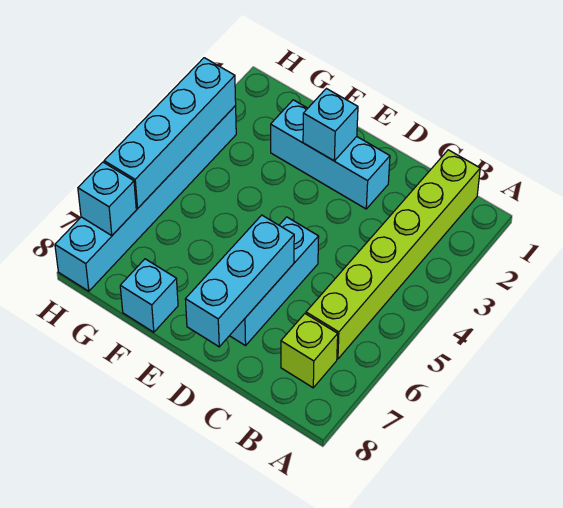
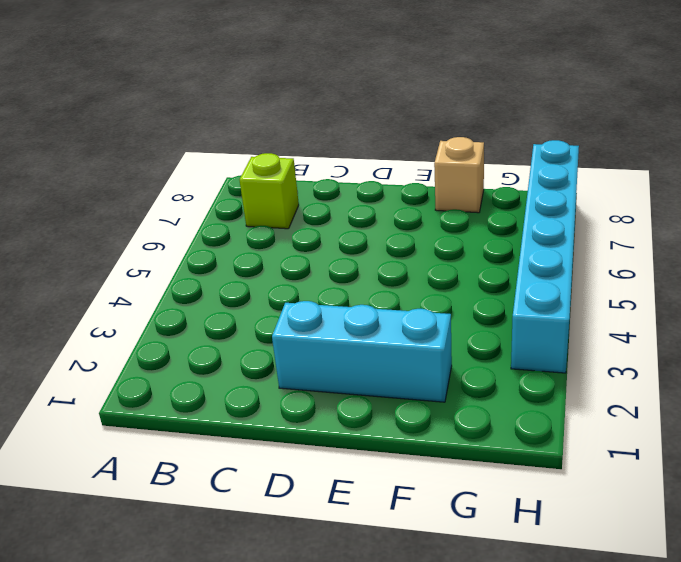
tan 1x1 brick [434,137,484,213] -> cyan 1x1 brick [120,259,178,332]
none -> lime 1x6 brick [306,150,480,359]
none -> cyan 1x3 brick [230,217,319,346]

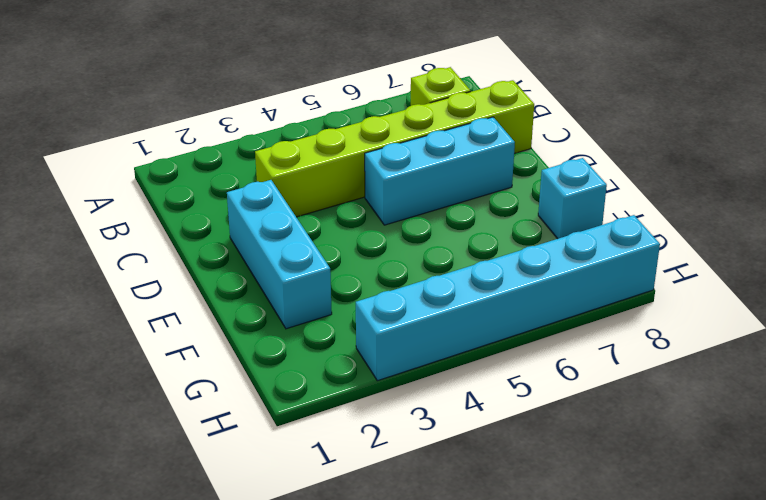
lime 1x6 brick [255,80,534,217] -> lime 1x6 brick moved to [306,150,480,359]
none -> cyan 1x3 brick [185,215,294,347]
none -> cyan 1x1 brick [303,89,358,161]

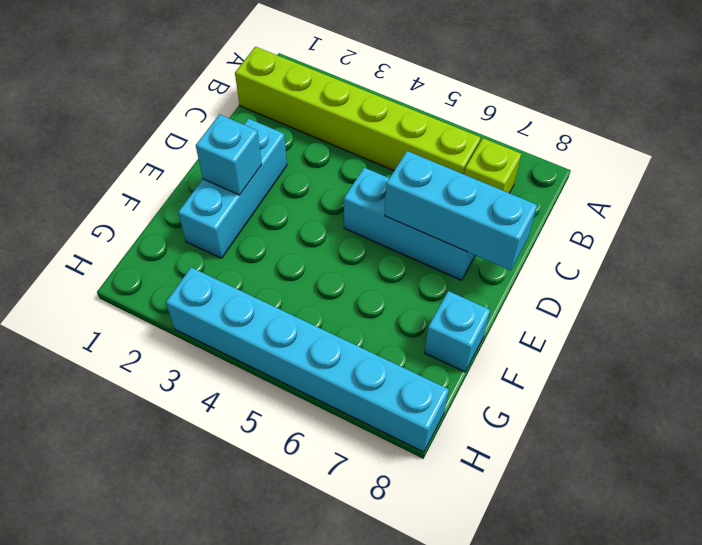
none -> cyan 1x4 brick [104,58,236,208]
none -> cyan 1x1 brick [78,162,136,236]

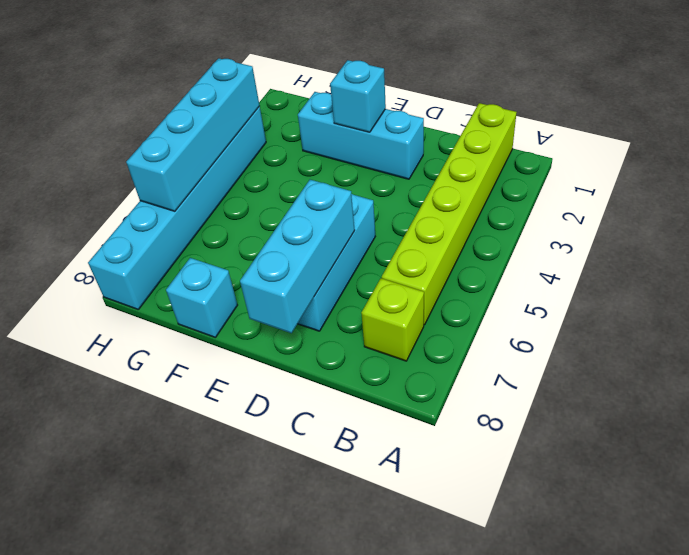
none -> cyan 1x1 brick [78,162,136,236]

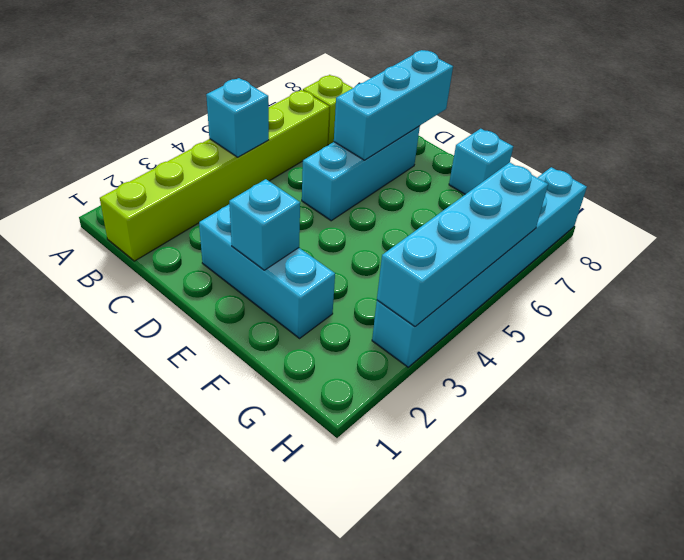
cyan 1x1 brick [206,78,269,157] -> cyan 1x1 brick moved to [78,162,136,236]

